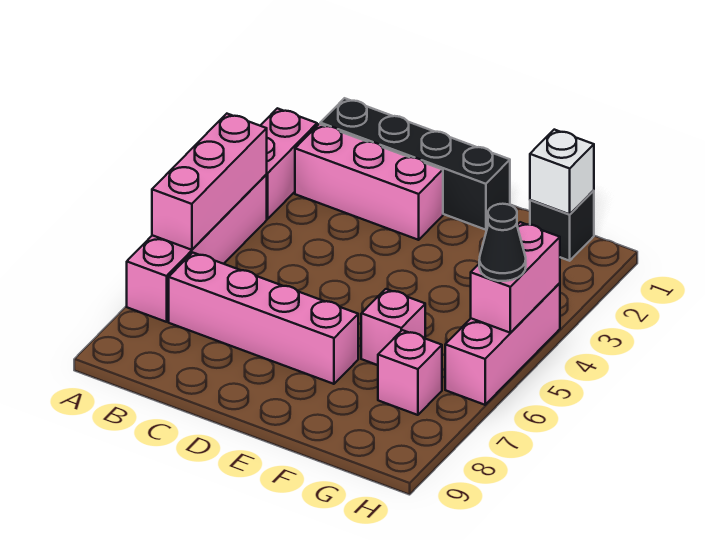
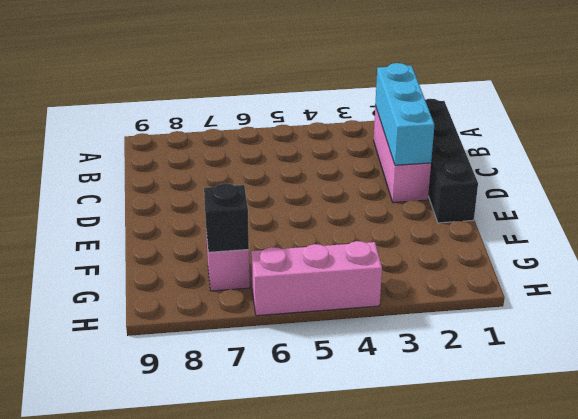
cyan 1x3 brick [375,63,435,165] -> none
black 1x1 brick [204,183,249,252] -> black 1x1 brick moved to [530,190,594,261]
none -> pink 1x2 brick [260,108,317,219]
none -> pink 1x4 brick [127,175,267,322]
none -> pink 1x4 brick [169,253,358,384]

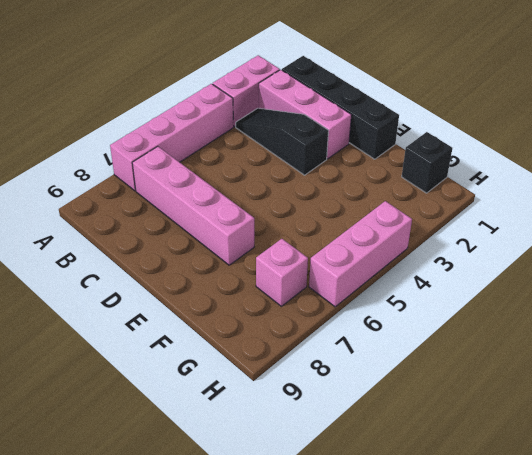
black 1x3 slope [236,108,328,175] -> none
none -> pink 1x1 brick [361,289,425,365]
none -> pink 1x3 brick [152,114,267,250]
none -> white 1x1 brick [530,130,594,214]

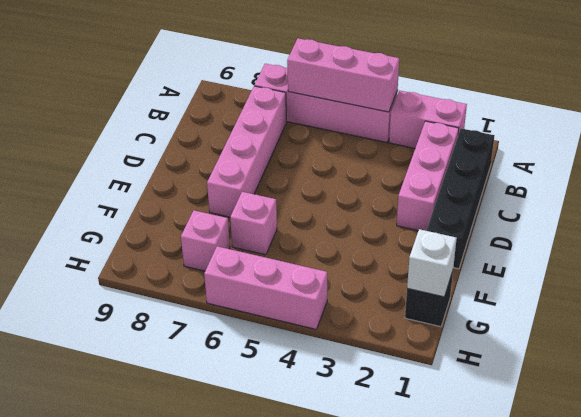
none -> pink 1x2 brick [471,222,560,333]
none -> black 1x1 cone [479,204,526,281]

